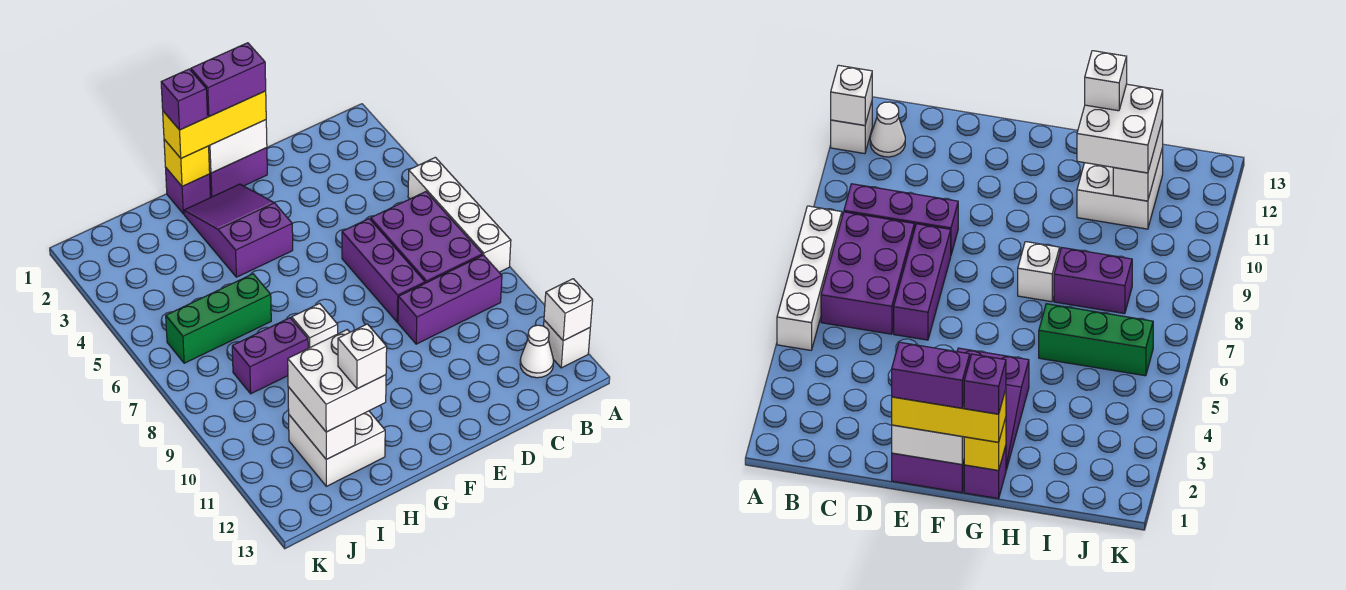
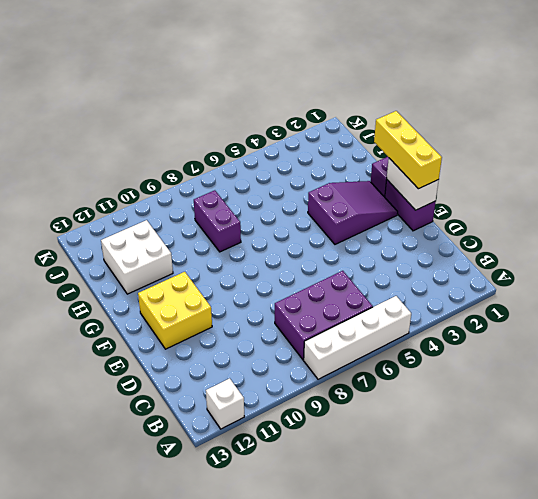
yellow 2x2 brick [138,272,212,349] -> none
none -> purple 1x3 brick [398,255,502,344]
none -> white 1x1 cone [520,325,554,378]
none -> purple 1x3 brick [342,219,425,322]

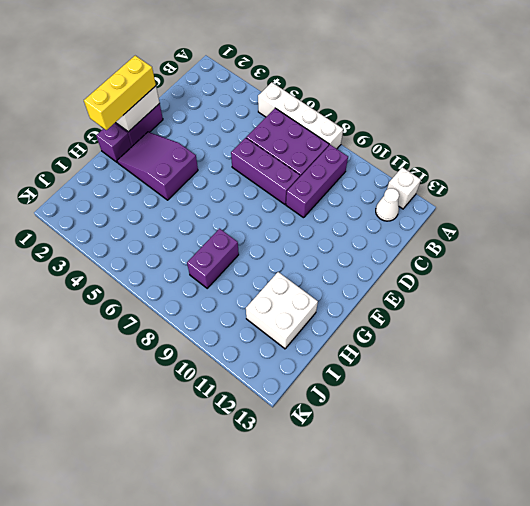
none -> white 1x1 brick [292,303,338,348]
none -> green 1x3 brick [166,274,271,363]
none -> white 1x1 brick [544,279,593,341]

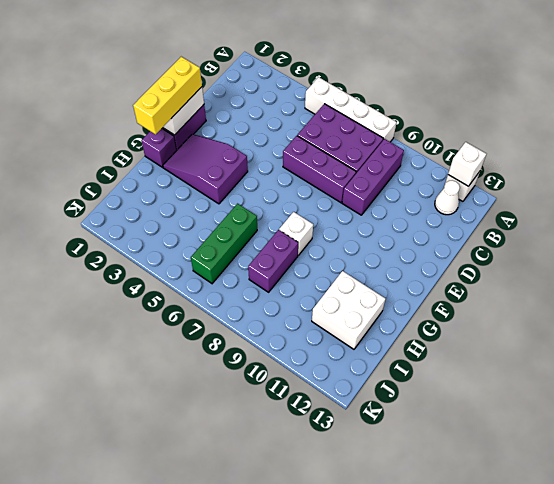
none -> yellow 1x1 brick [164,139,210,186]
none -> white 1x2 brick [288,387,355,460]
none -> white 2x2 brick [288,330,386,432]

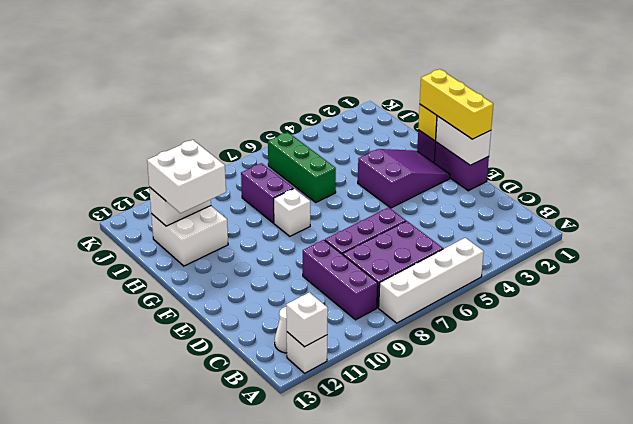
none -> purple 1x2 brick [191,43,266,117]
none -> purple 1x1 brick [161,69,207,130]
none -> white 1x1 brick [338,324,387,389]

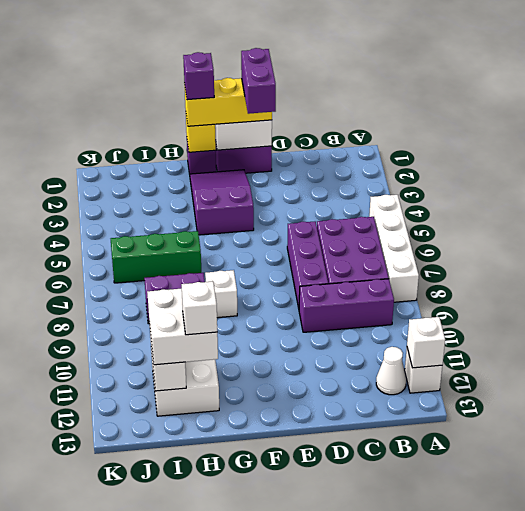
purple 1x2 brick [241,48,276,114] -> purple 1x2 brick turned to [191,43,266,117]

